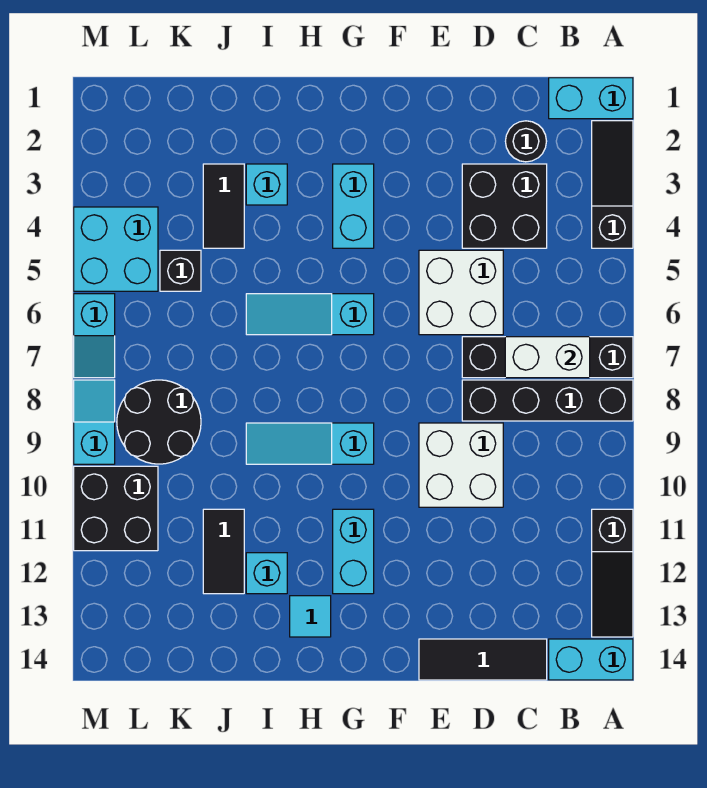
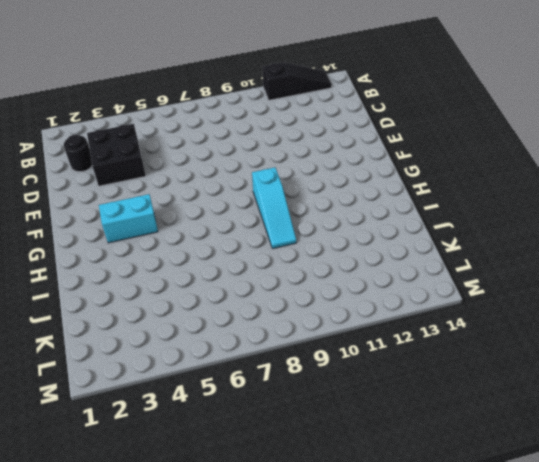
none -> cyan 1x2 brick [549,78,633,119]
none -> black 1x3 slope [592,121,633,248]
none -> black 1x4 brick [462,337,633,378]

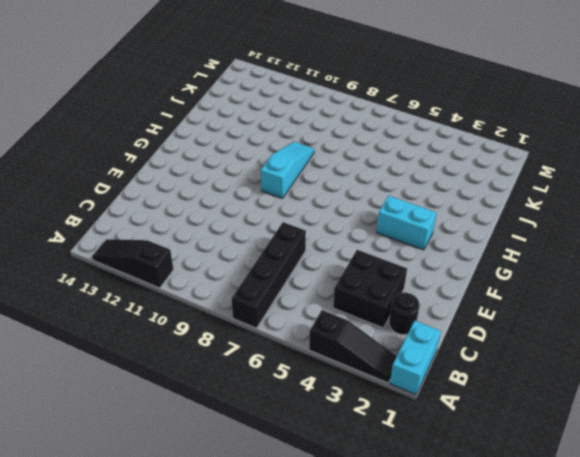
none -> black 1x4 brick [462,380,633,421]
none -> cyan 1x2 brick [549,639,633,680]
none -> black 1x3 tile [419,639,547,680]

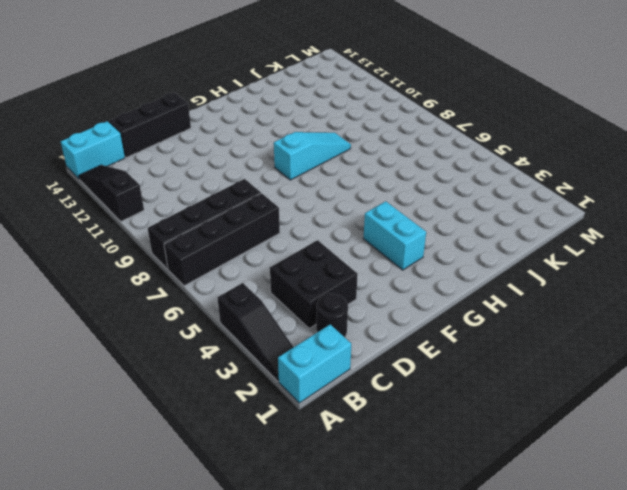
black 1x3 brick [109,92,191,158] -> black 1x3 tile [419,639,547,680]
none -> white 2x2 brick [419,250,503,335]
none -> white 2x2 brick [419,423,503,507]
none -> cyan 1x3 slope [246,294,374,335]

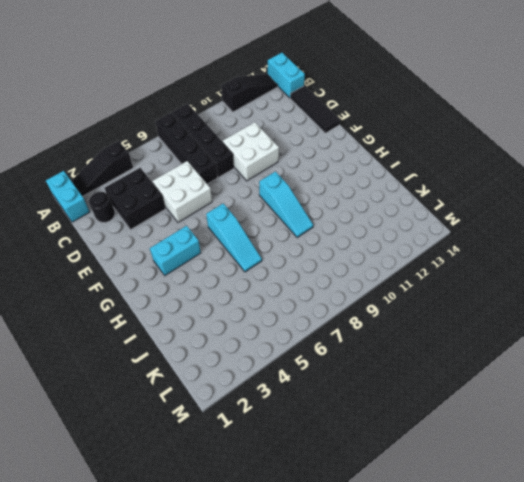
none -> cyan 1x2 brick [333,509,374,594]
none -> cyan 1x1 tile [290,596,331,637]
none -> cyan 1x1 brick [246,164,287,205]

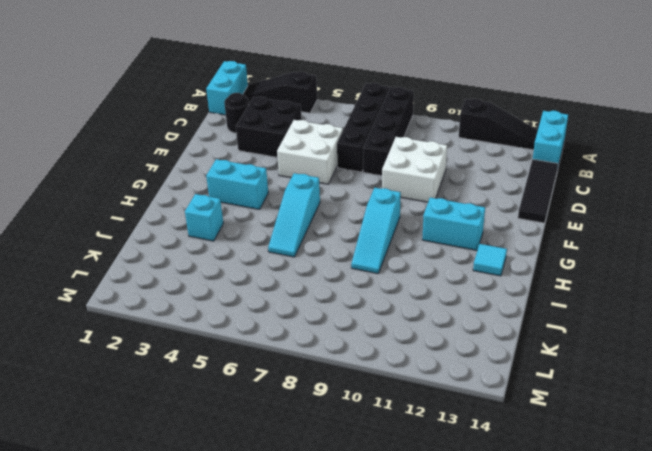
none -> cyan 1x1 brick [246,553,287,594]
none -> black 1x2 tile [203,164,244,248]
none -> black 1x2 tile [203,509,244,594]

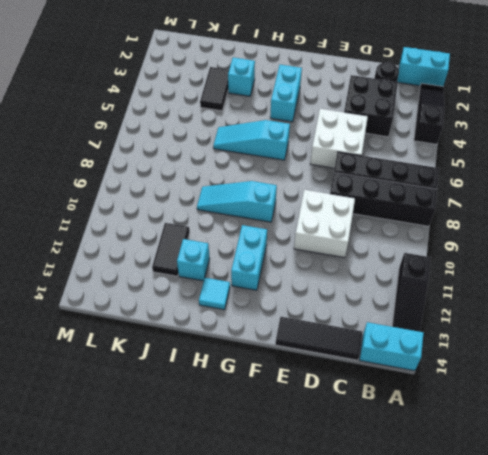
none -> black 1x1 brick [160,250,201,291]
none -> black 2x2 round brick [117,380,201,464]
none -> cyan 2x2 brick [74,207,158,291]

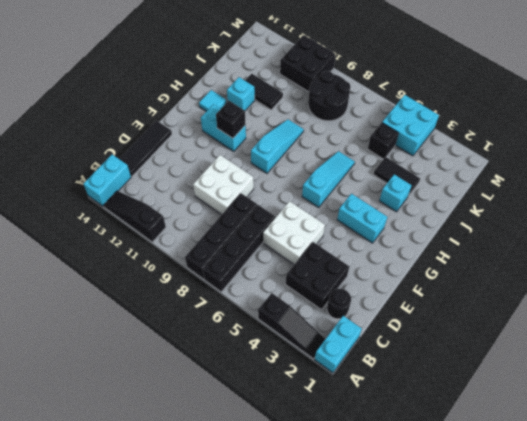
black 1x1 brick [216,101,246,138] -> none
none -> cyan 1x2 slope [74,294,115,378]
none -> cyan 1x2 slope [74,380,115,464]
none -> white 1x2 brick [505,337,590,378]

